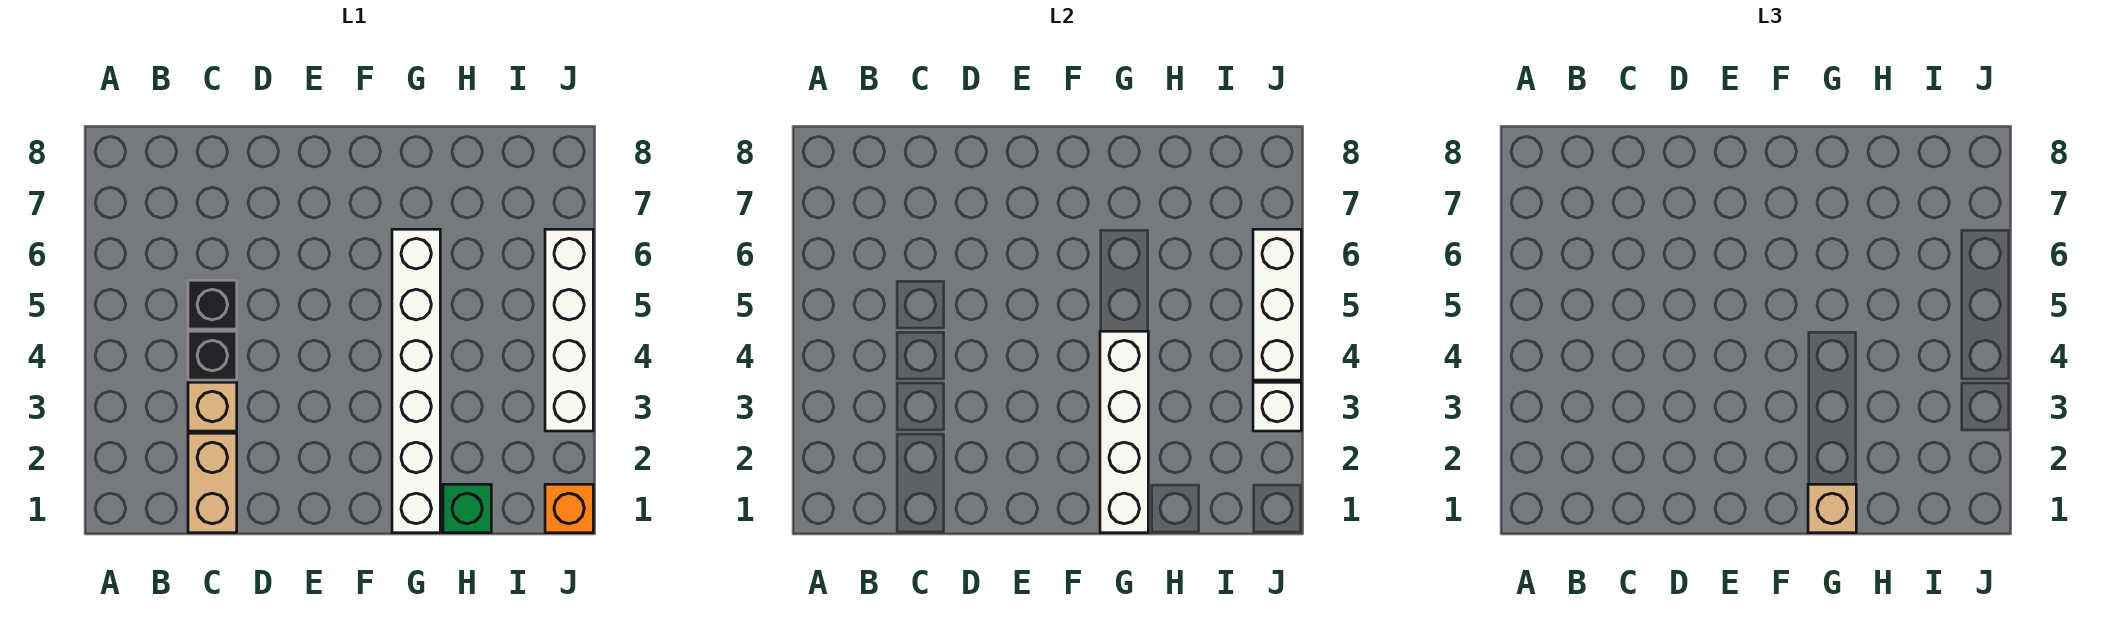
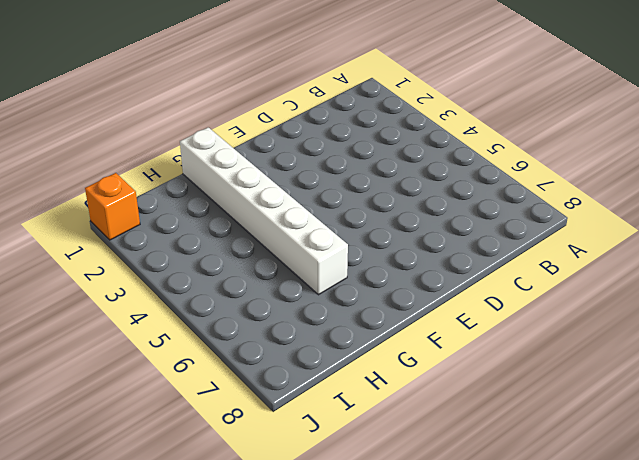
none -> tan 1x2 brick [188,433,237,533]
none -> tan 1x1 brick [188,382,237,431]
none -> black 1x1 brick [188,331,237,380]

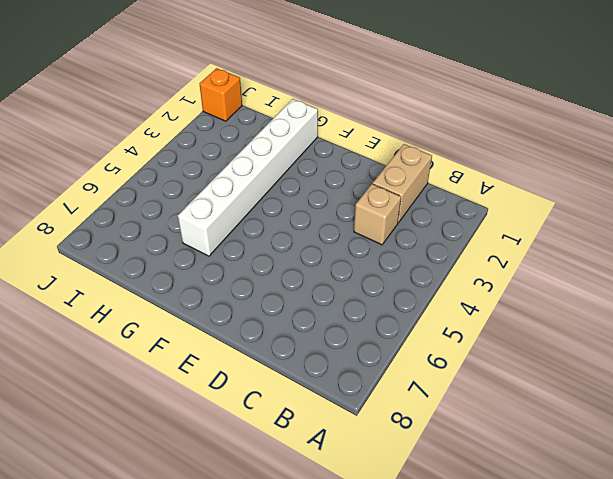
none -> black 1x1 brick [188,331,237,380]
none -> black 1x1 brick [188,280,237,329]
none -> green 1x1 brick [443,484,491,533]

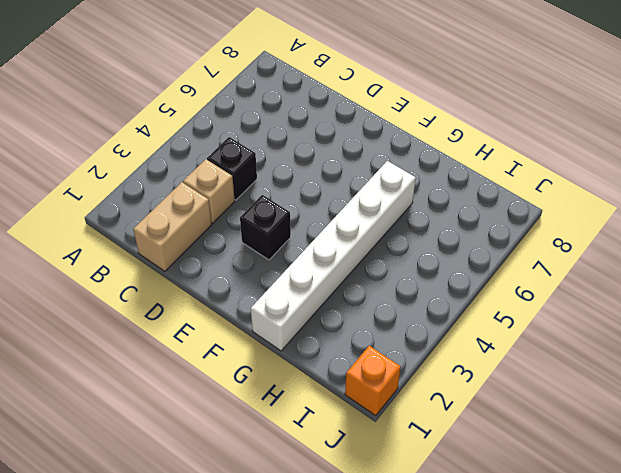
black 1x1 brick [240,195,291,260] -> black 1x1 brick moved to [188,280,237,329]
none -> green 1x1 brick [443,484,491,533]
none -> white 1x4 brick [545,229,593,431]
none -> white 1x4 brick [1100,331,1148,533]

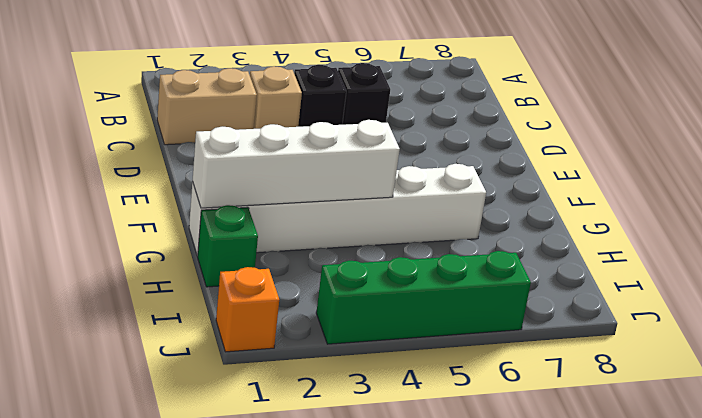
green 1x4 brick [316,251,531,344] -> white 1x4 brick [545,229,593,431]
none -> white 1x1 brick [1253,382,1301,431]
none -> white 1x3 brick [1253,229,1301,380]
none -> tan 1x1 brick [1808,484,1856,533]

